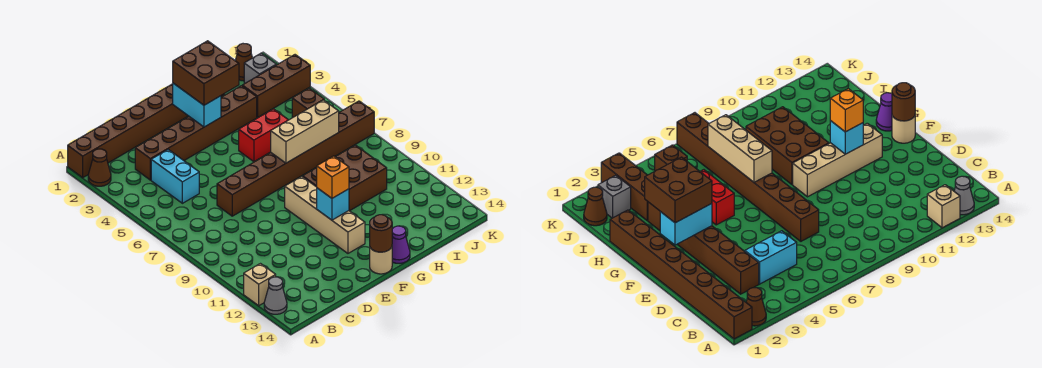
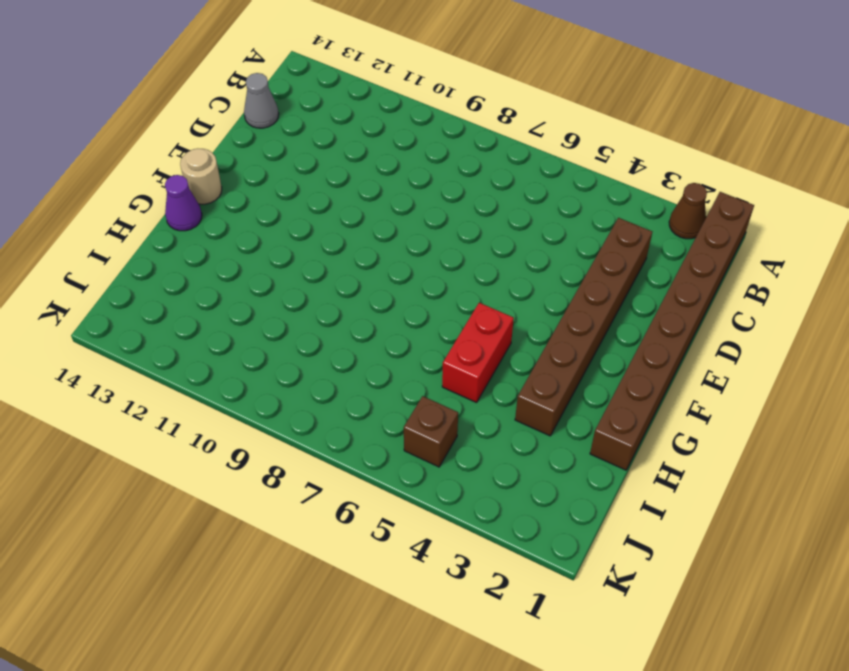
grey 1x1 cone [244,73,279,128] -> grey 1x1 cone moved to [264,277,287,314]
none -> tan 1x1 brick [244,264,276,306]
none -> cyan 1x2 brick [151,150,199,203]
none -> brown 1x8 brick [217,101,374,216]

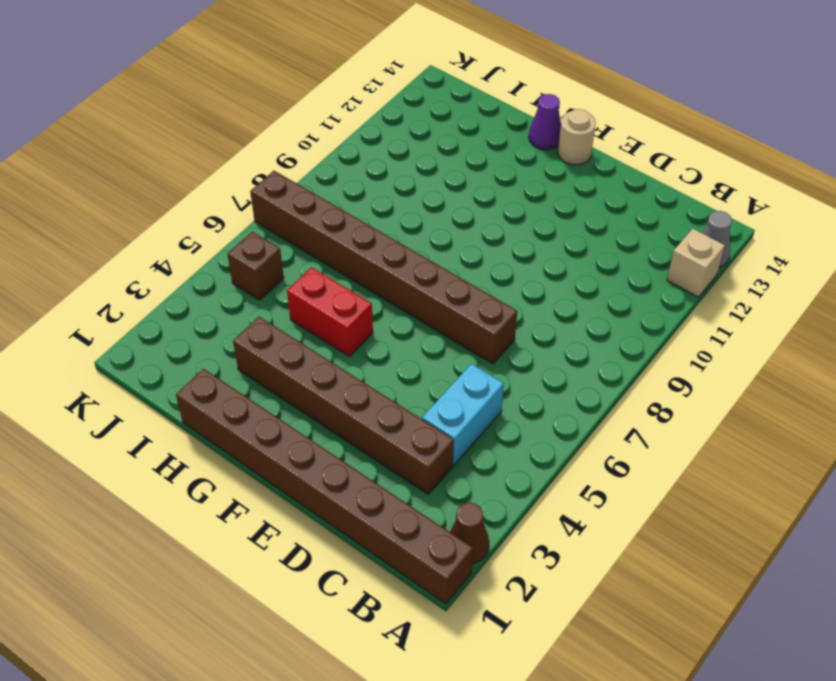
none -> tan 1x4 brick [285,176,365,253]
none -> brown 2x3 brick [303,145,387,211]
none -> brown 1x3 brick [242,55,310,117]

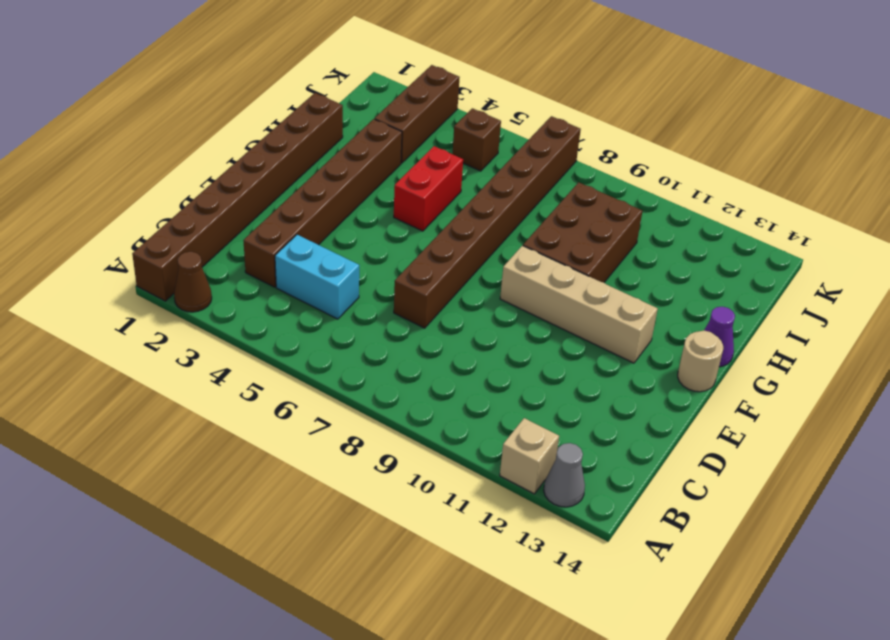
none -> brown 1x1 cone [235,44,252,81]
none -> grey 1x1 brick [244,53,276,84]
none -> cyan 1x2 brick [173,83,221,127]

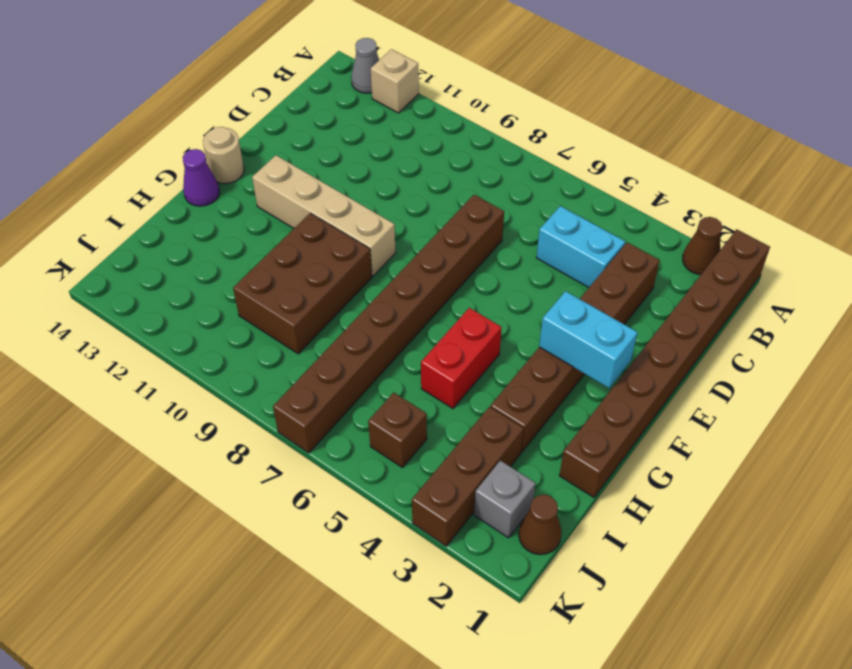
none -> cyan 1x1 brick [317,188,349,220]
none -> brown 1x1 round brick [370,215,392,252]
none -> tan 1x3 brick [271,100,339,163]

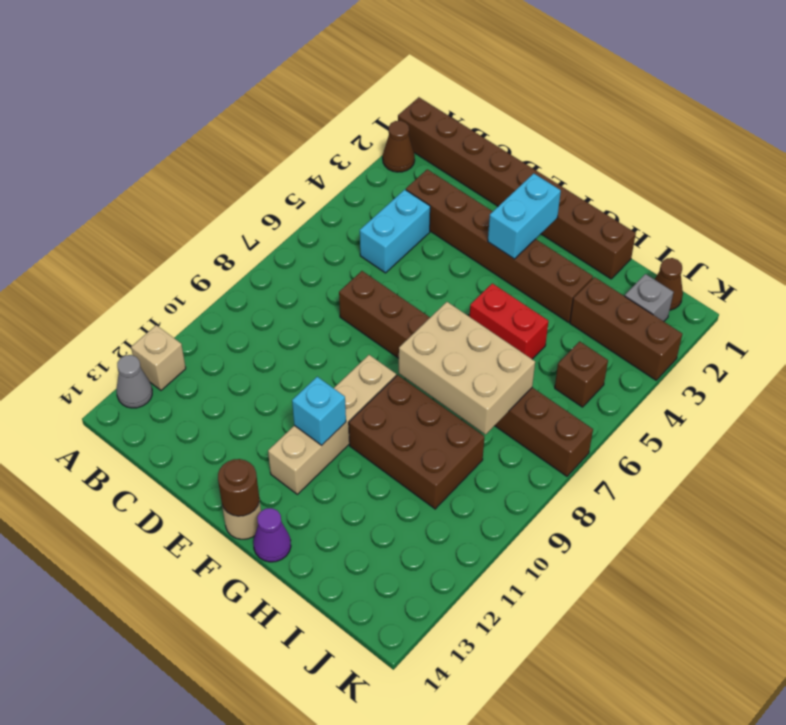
tan 2x3 brick [399,302,535,434] -> tan 1x3 brick [271,100,339,163]
none -> brown 2x2 brick [173,41,239,105]
none -> orange 1x1 brick [316,156,349,198]

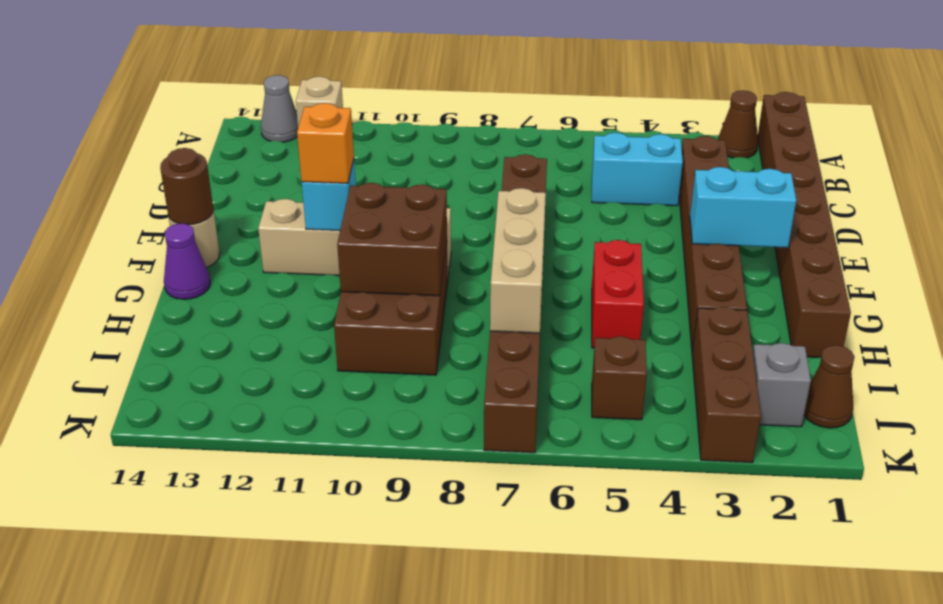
brown 2x2 brick [337,183,447,296] -> brown 2x2 brick moved to [173,41,239,105]

